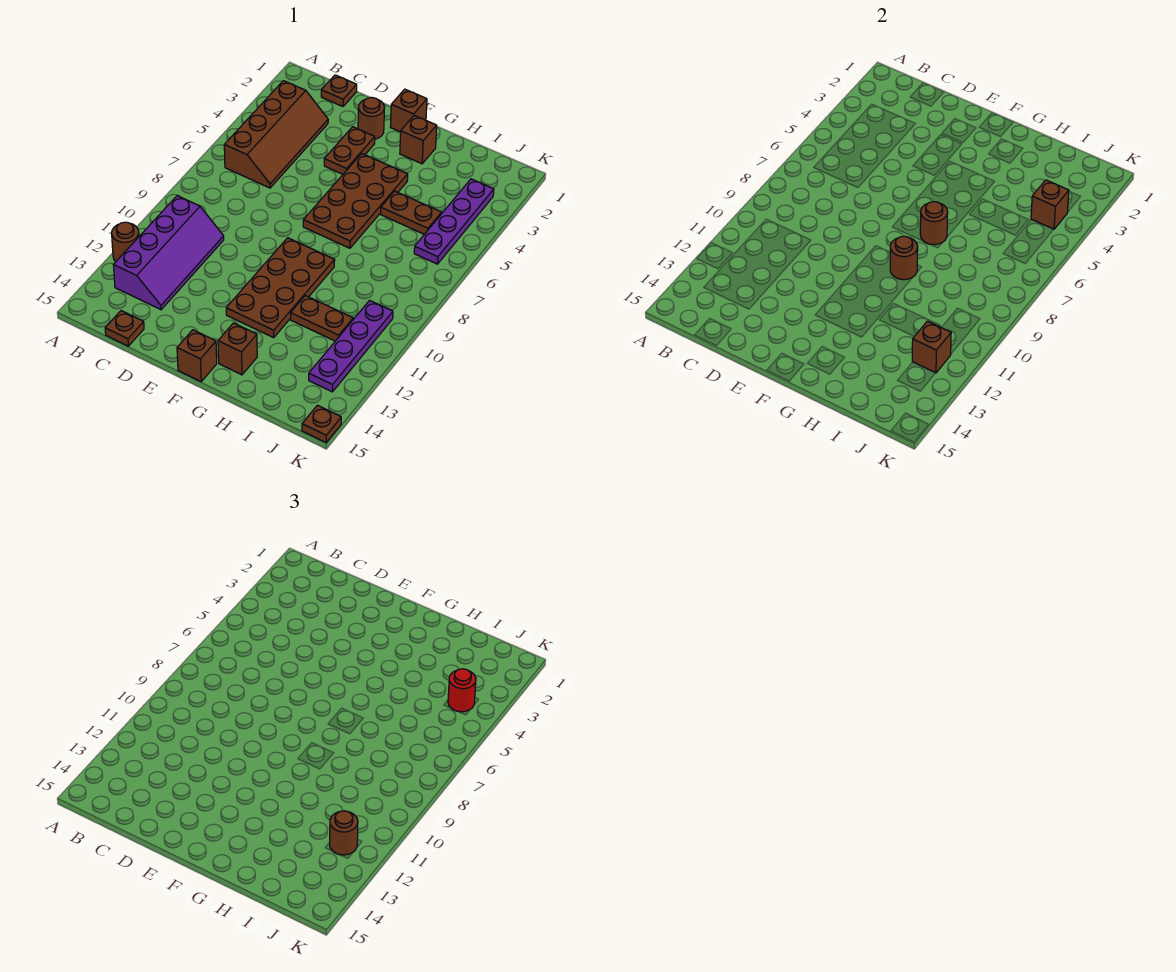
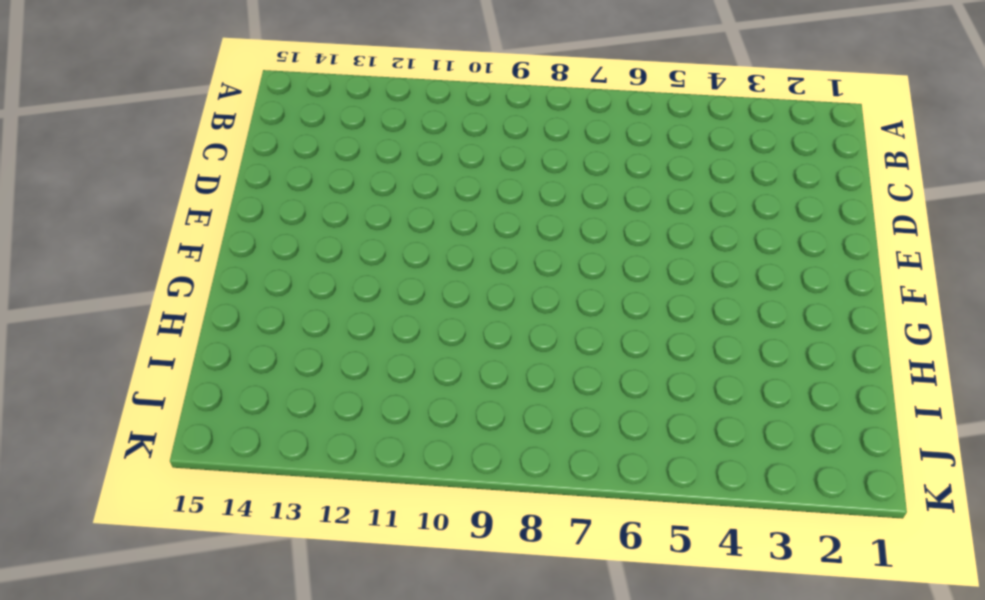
none -> brown 1x1 round brick [112,222,139,262]
none -> brown 2x4 slope [224,81,328,188]
none -> purple 2x4 slope [113,196,224,310]

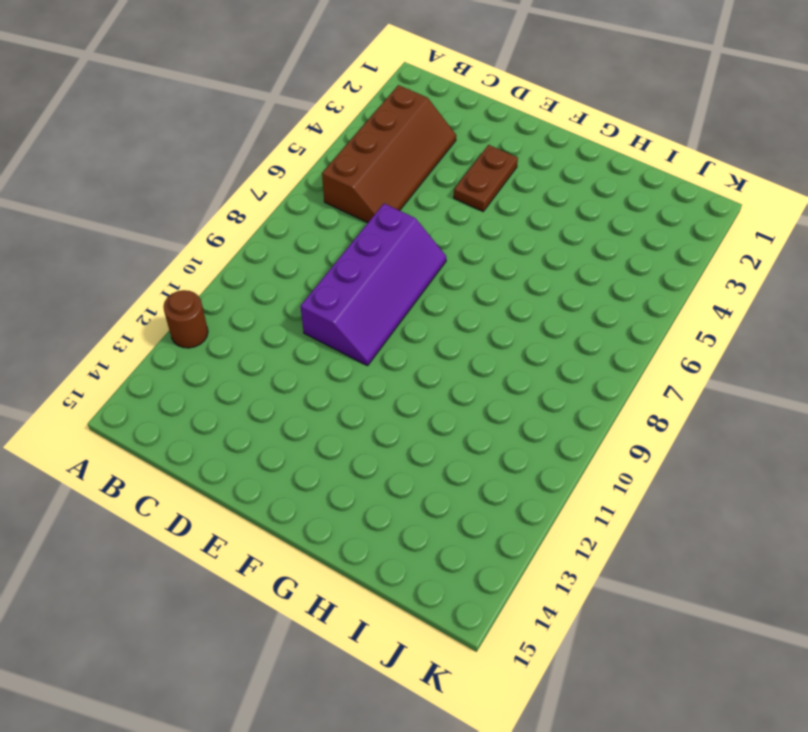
purple 2x4 slope [301,204,446,366] -> purple 2x4 slope moved to [113,196,224,310]
none -> brown 1x1 plate [321,75,357,107]
none -> brown 1x1 plate [105,311,144,346]
none -> brown 1x1 round brick [358,98,384,139]

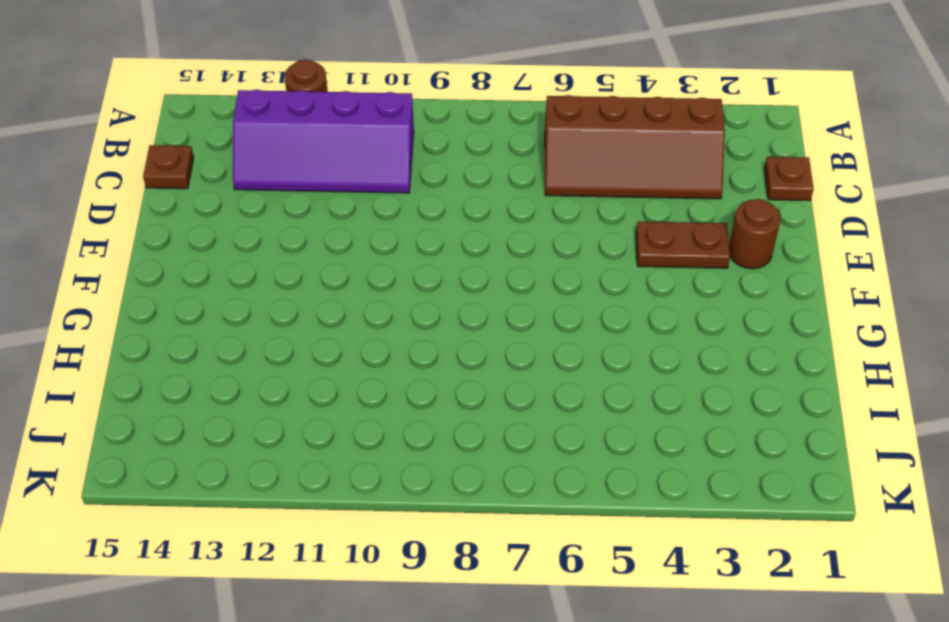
none -> brown 1x1 brick [391,89,427,132]
none -> brown 2x4 plate [303,153,408,248]
none -> brown 2x4 plate [226,238,335,338]

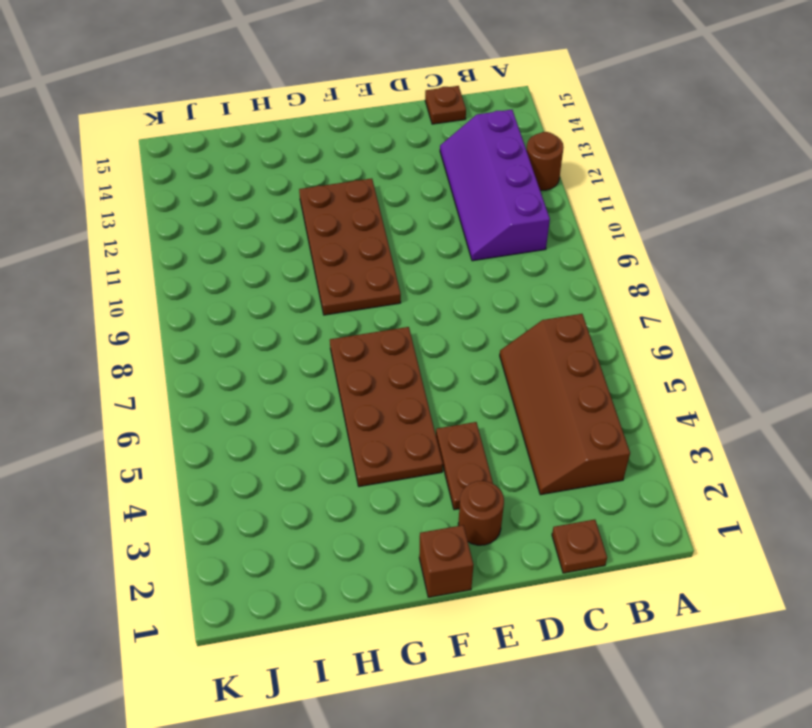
none -> brown 1x1 brick [177,330,217,382]
none -> brown 1x1 brick [400,115,437,164]
none -> brown 1x1 brick [218,323,257,375]

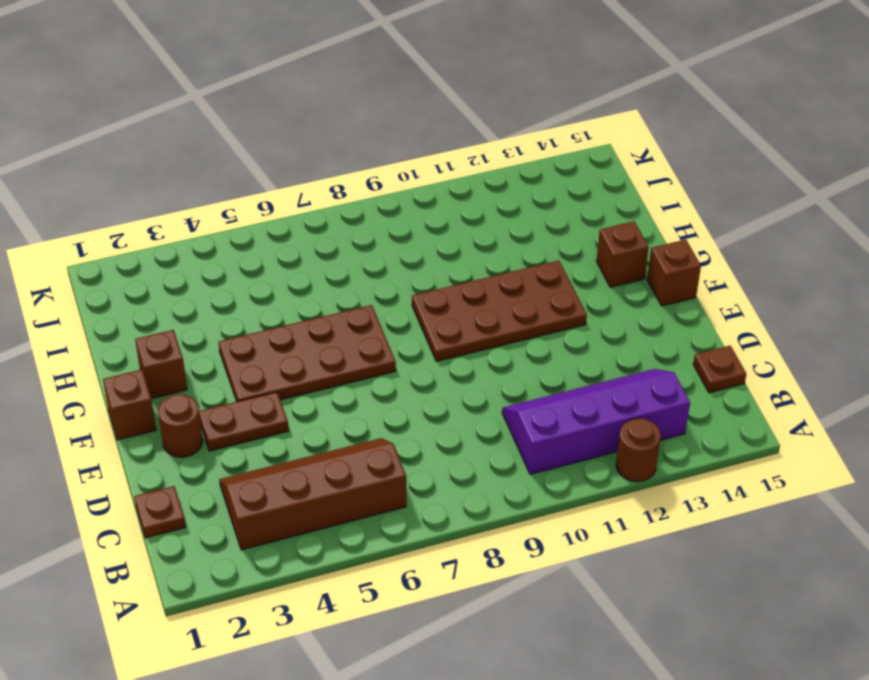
none -> brown 1x2 plate [381,191,442,234]
none -> brown 1x2 plate [291,296,353,341]
none -> purple 1x4 plate [414,179,494,264]

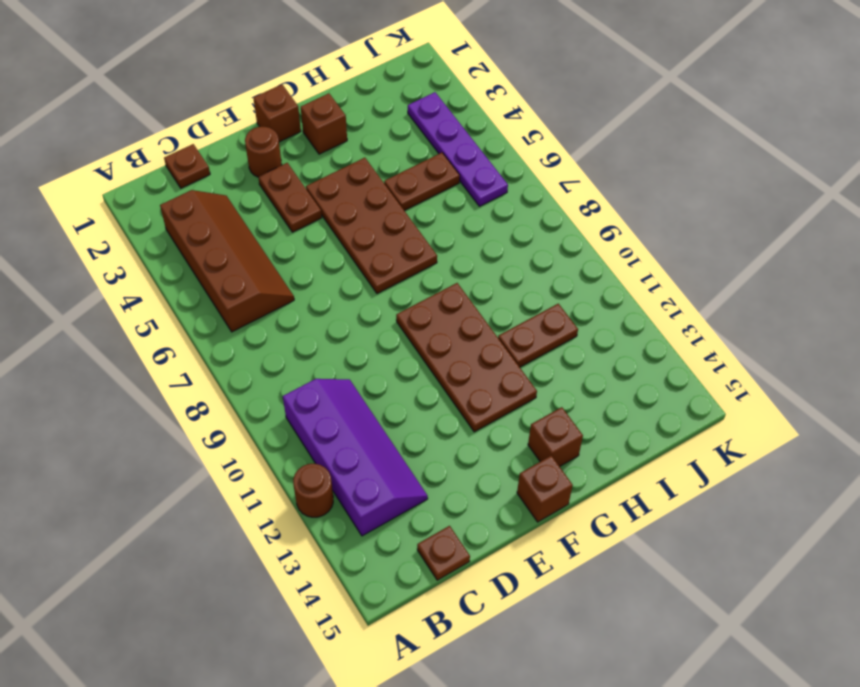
none -> purple 1x4 plate [309,300,393,392]
none -> brown 1x1 plate [302,405,341,442]
none -> brown 1x1 round brick [920,202,948,245]

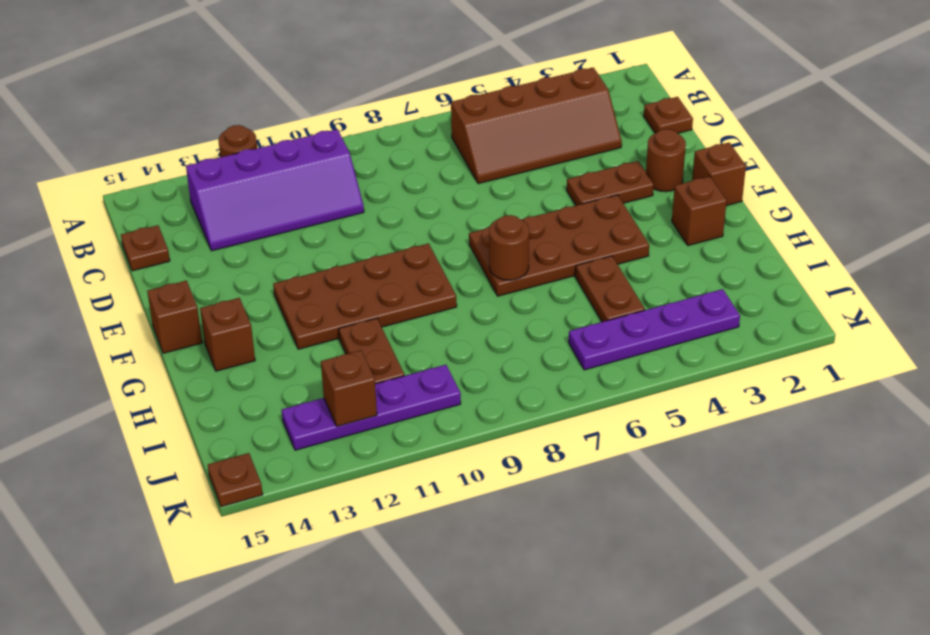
none -> brown 1x1 round brick [890,236,918,280]
none -> brown 1x1 brick [1031,180,1069,229]
none -> red 1x1 round brick [448,669,476,712]

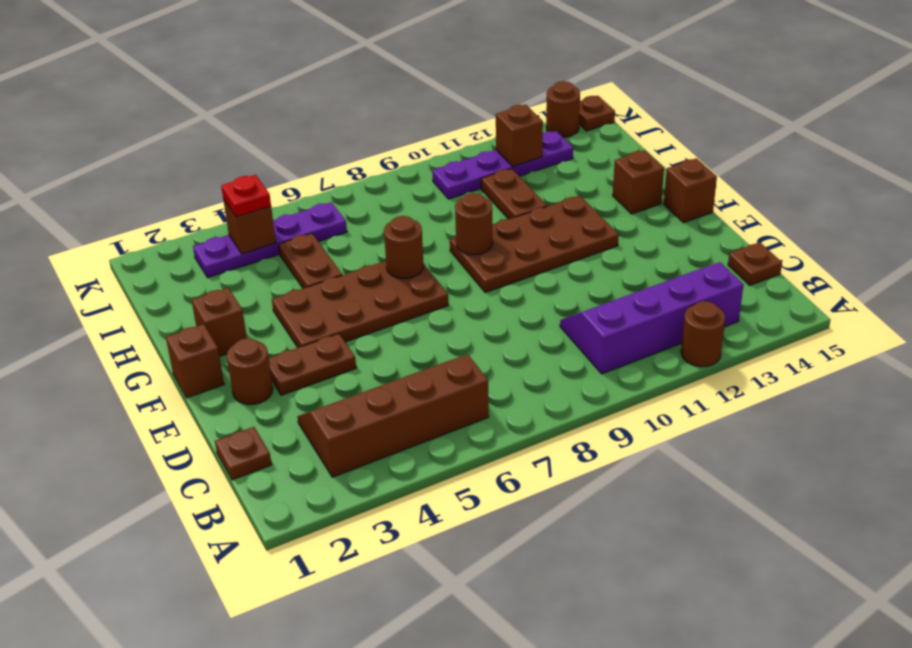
red 1x1 plate [221,175,271,217] -> red 1x1 round brick [448,669,476,712]
brown 1x1 round brick [546,81,580,137] -> brown 1x1 round brick moved to [330,811,358,855]

